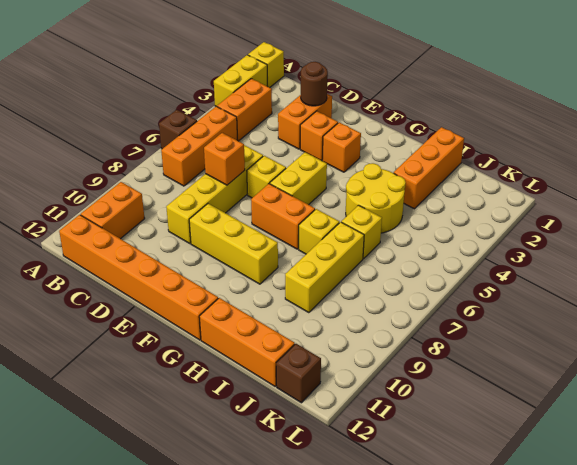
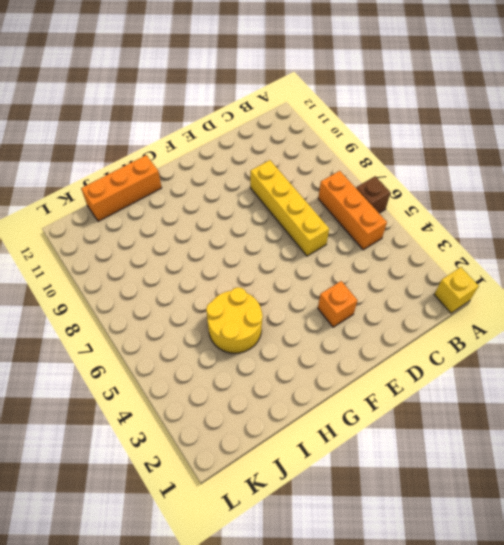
none -> yellow 1x2 brick [214,55,267,106]
none -> orange 1x2 brick [217,79,272,141]
none -> orange 1x2 brick [81,182,145,239]

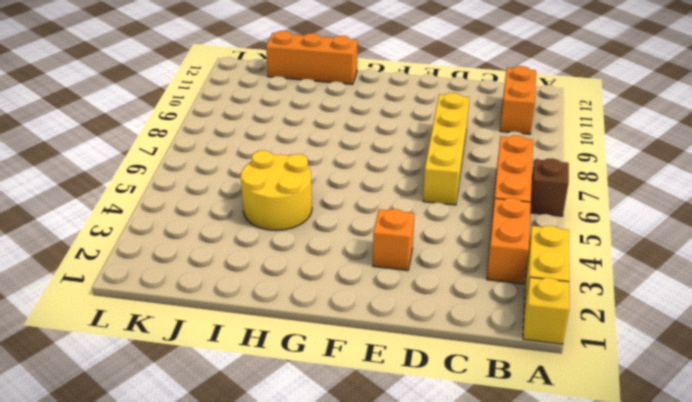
none -> orange 1x6 brick [59,215,218,340]
none -> orange 1x2 brick [278,94,332,149]
none -> yellow 1x1 brick [247,156,286,198]

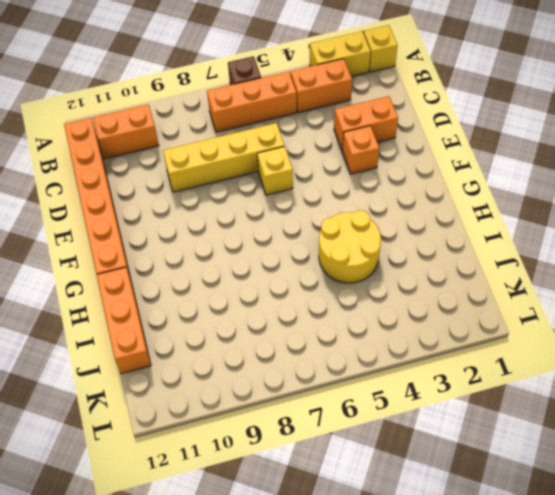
none -> yellow 1x3 brick [189,204,278,284]
none -> orange 1x1 brick [322,122,361,172]
none -> yellow 1x2 brick [270,152,327,205]

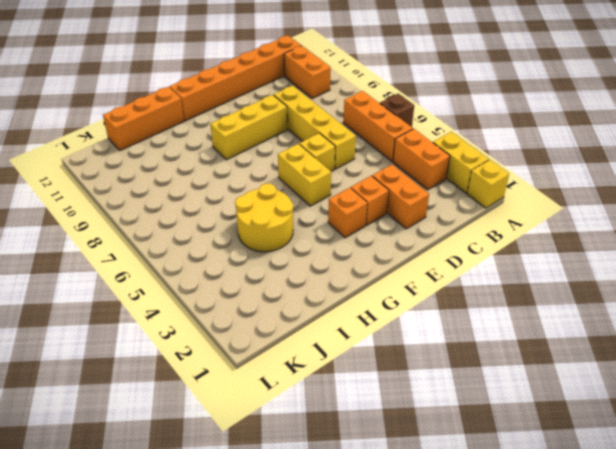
none -> orange 1x2 brick [251,184,315,249]
none -> yellow 1x1 brick [299,209,339,254]
none -> orange 1x3 brick [394,127,464,209]

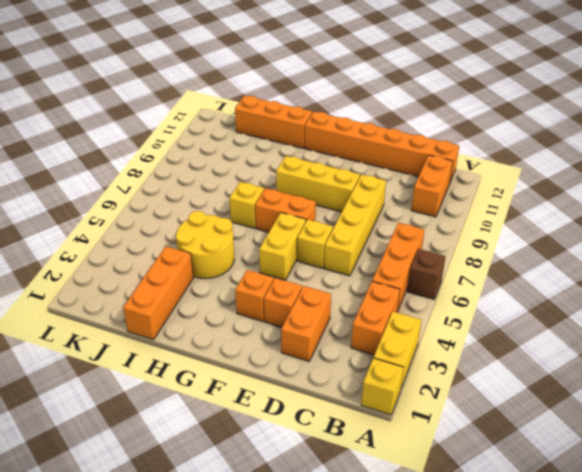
none -> yellow 1x1 brick [341,205,382,259]
none -> yellow 1x3 brick [285,222,364,313]
none -> brown 1x1 brick [276,344,321,403]

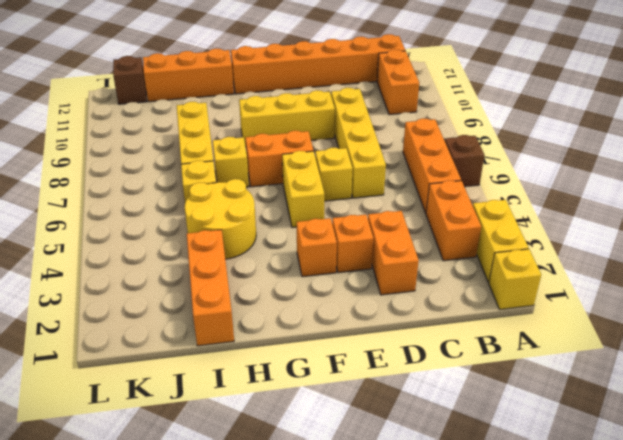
none -> brown 1x1 round brick [301,62,328,106]
none -> orange 1x1 brick [204,133,245,185]

